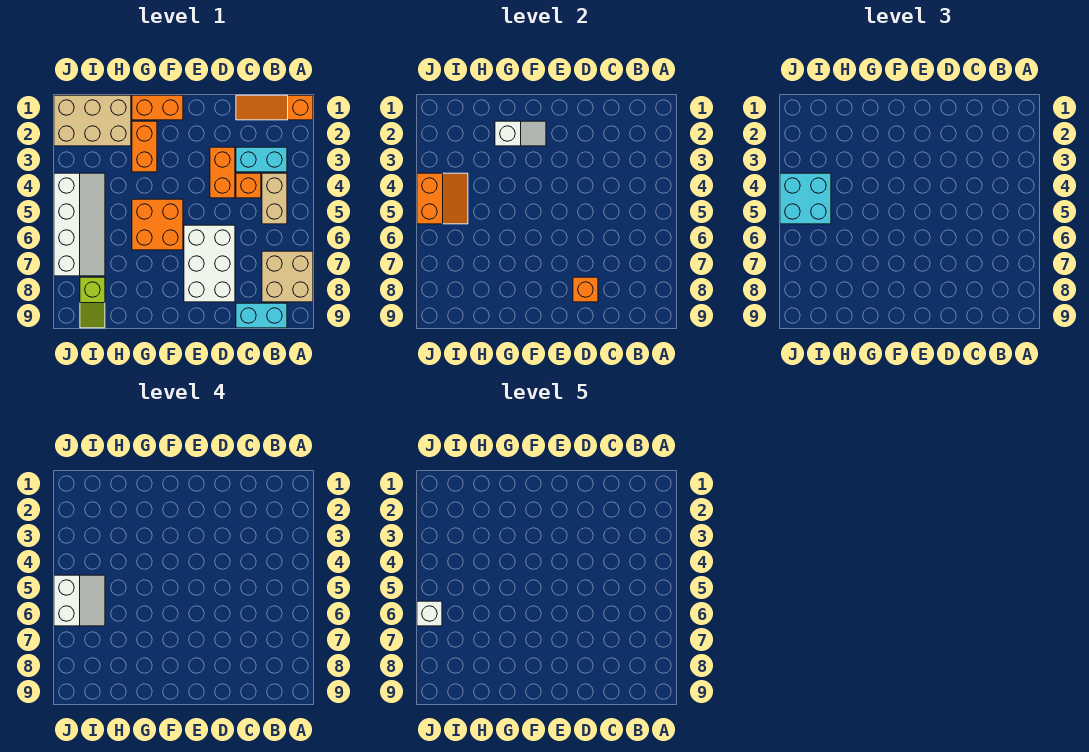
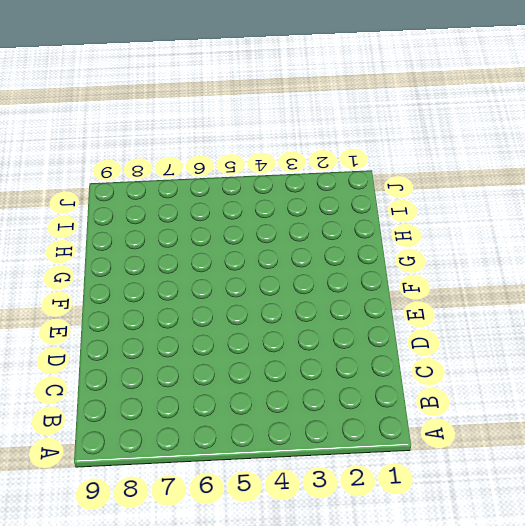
none -> orange 1x3 slope [236,95,313,120]
none -> tan 2x2 brick [262,251,313,302]
none -> cyan 1x2 brick [236,147,287,172]

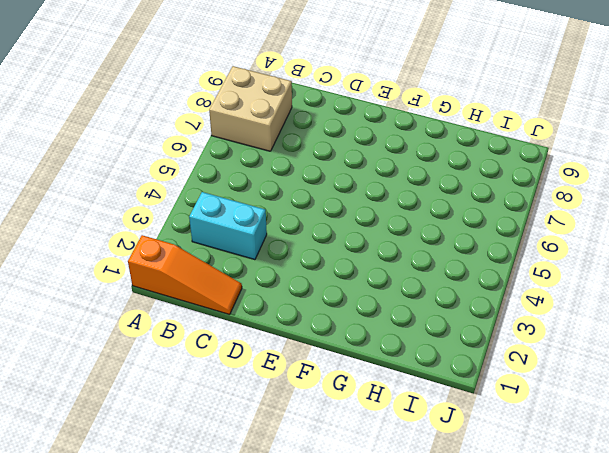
none -> tan 1x2 brick [262,173,287,224]
none -> cyan 1x2 brick [236,303,287,328]
none -> orange 1x1 brick [236,173,261,198]

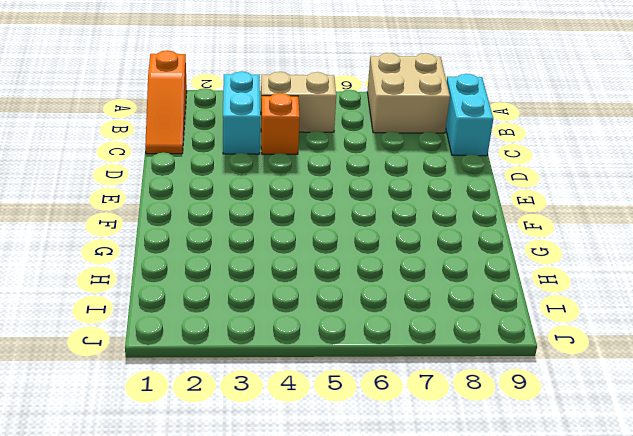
none -> orange 1x2 brick [210,147,235,198]
none -> white 2x3 brick [184,225,235,302]
none -> orange 1x2 brick [132,95,183,120]

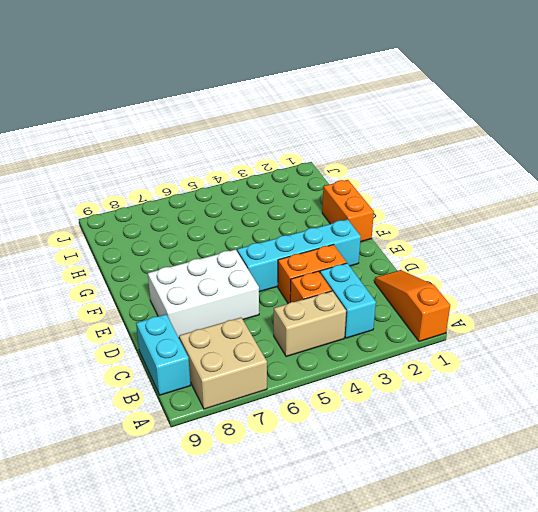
cyan 1x4 brick [237,219,361,292] -> none
none -> orange 2x2 brick [132,199,183,250]
none -> orange 1x2 brick [132,121,157,172]
none -> tan 2x3 brick [54,95,131,146]

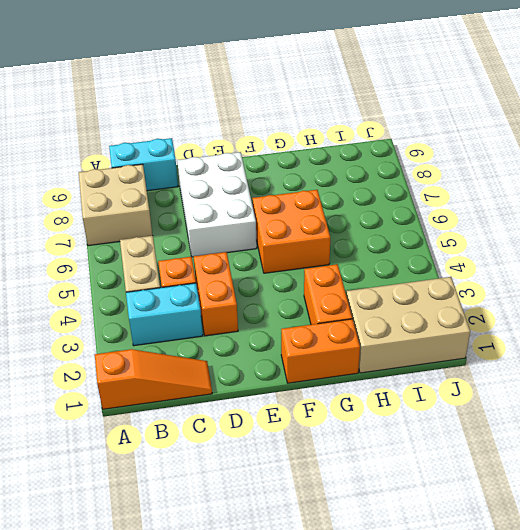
none -> white 2x4 slope [54,173,105,276]
none -> lime 1x2 slope [80,277,105,328]
none -> orange 1x1 brick [573,277,598,302]

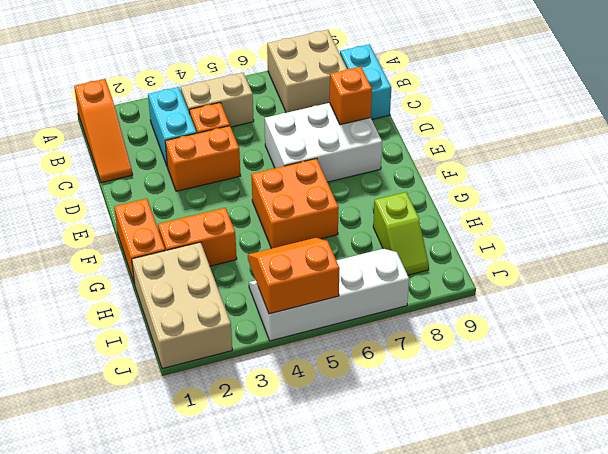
lime 1x2 slope [373,192,429,275] -> lime 1x2 slope turned to [80,277,105,328]
none -> white 1x2 slope [495,121,546,146]
none -> cyan 2x2 brick [780,173,831,224]
none -> white 2x2 slope [54,575,105,626]

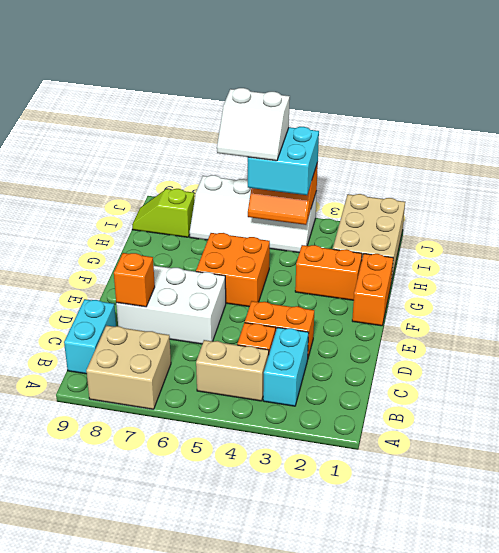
none -> orange 1x3 slope [236,95,313,120]
none -> white 1x2 slope [495,121,546,146]
none -> white 1x1 brick [417,601,442,626]

